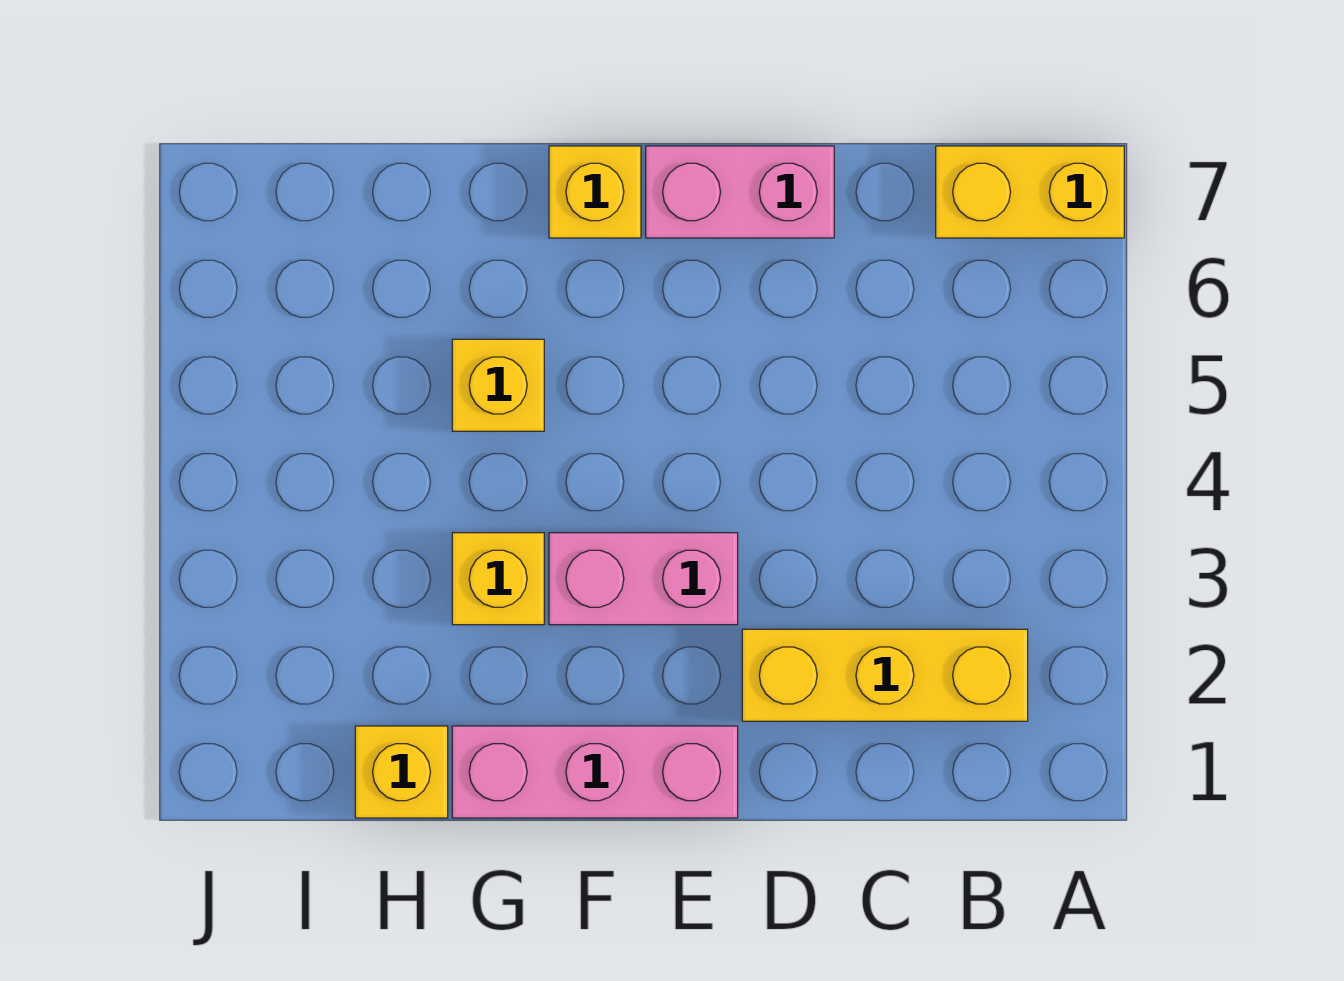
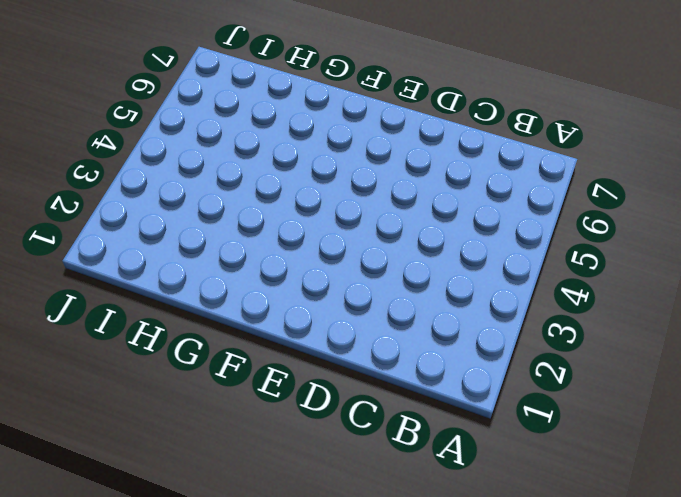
none -> yellow 1x2 brick [936,146,1124,238]
none -> yellow 1x3 brick [742,629,1028,721]

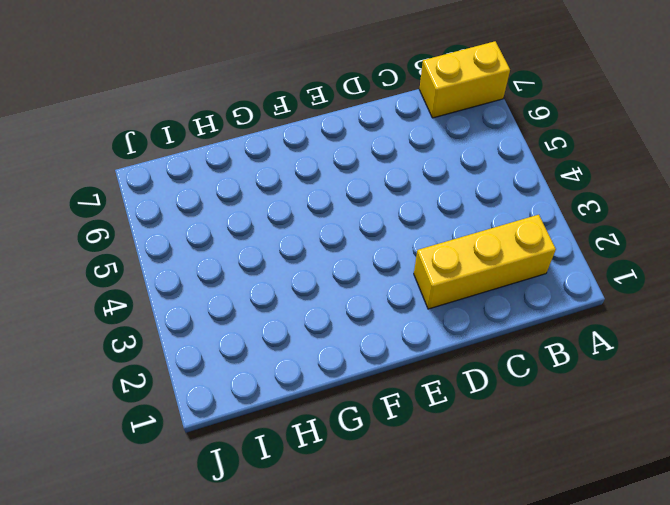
none -> pink 1x2 brick [646,146,834,238]
none -> pink 1x3 brick [452,726,738,818]

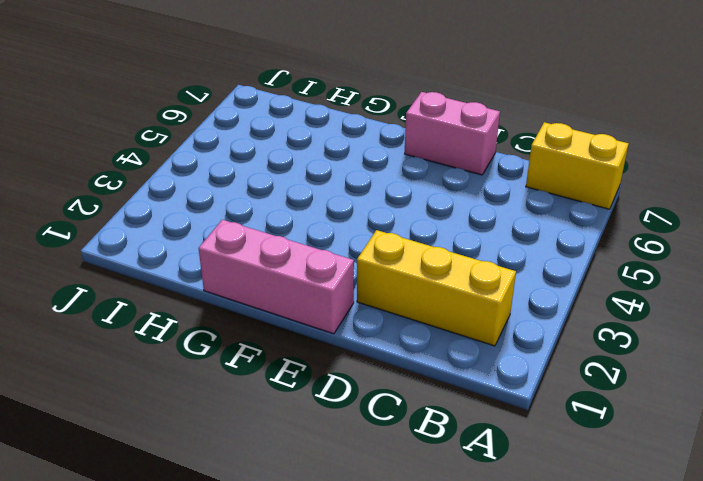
none -> pink 1x2 brick [549,533,738,625]
none -> yellow 1x1 brick [549,146,641,238]

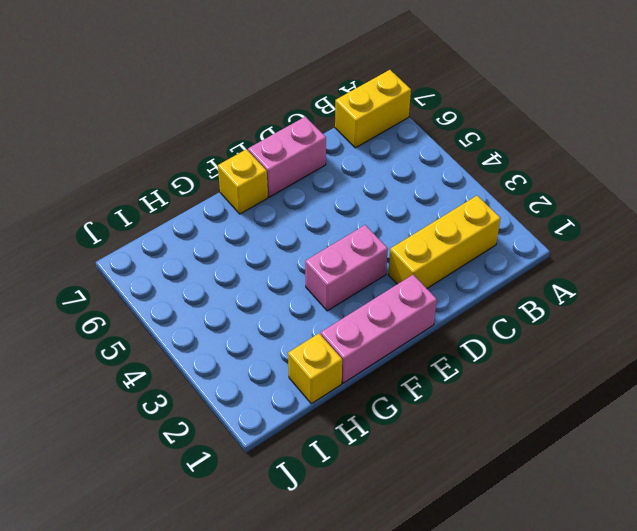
none -> yellow 1x1 brick [452,533,544,625]
none -> yellow 1x1 brick [452,339,544,431]

